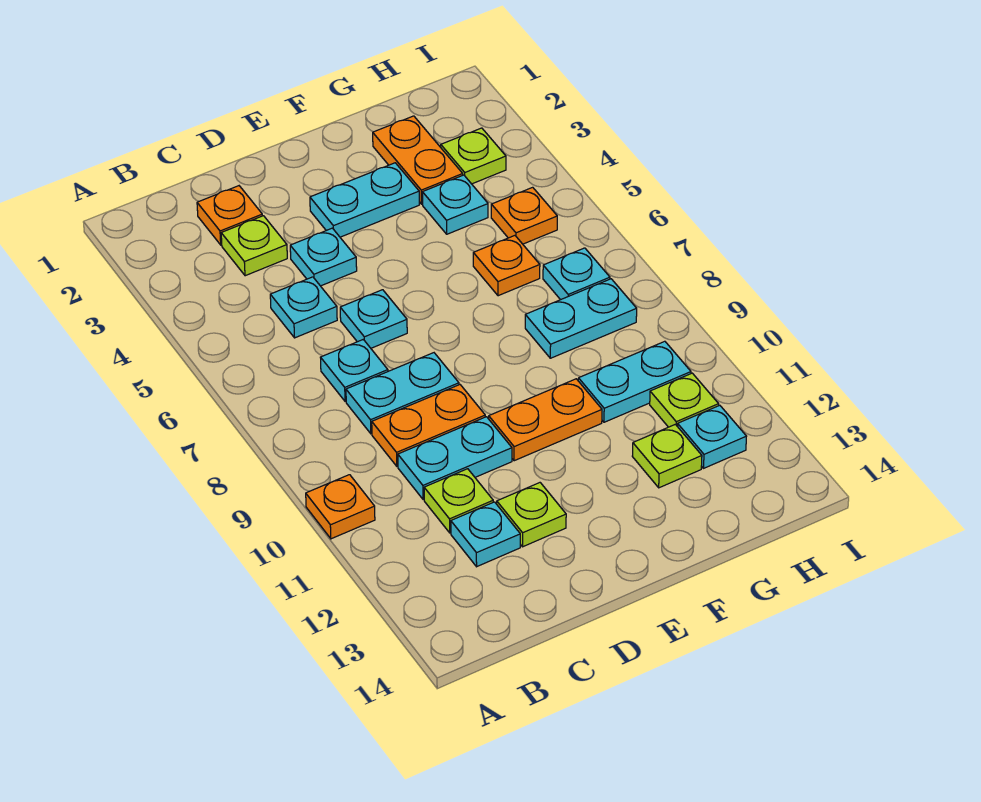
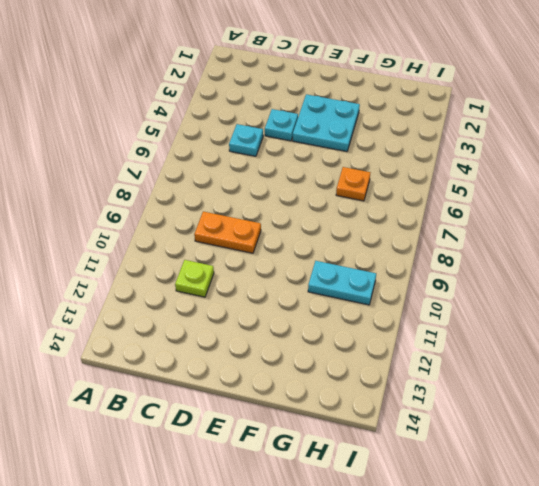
cyan 2x2 plate [293,94,360,152] -> cyan 1x2 plate [310,163,419,237]
none -> orange 1x1 plate [306,475,375,539]
none -> orange 1x1 plate [197,186,262,245]
none -> lime 1x1 plate [221,216,287,276]

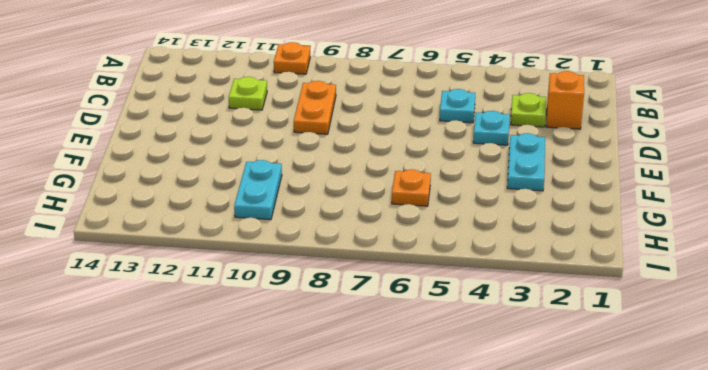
orange 1x1 brick [546,71,584,129] -> orange 1x1 plate [197,186,262,245]
none -> cyan 1x1 plate [320,340,388,401]
none -> cyan 1x2 plate [346,353,459,434]
none -> cyan 1x2 plate [398,417,512,499]

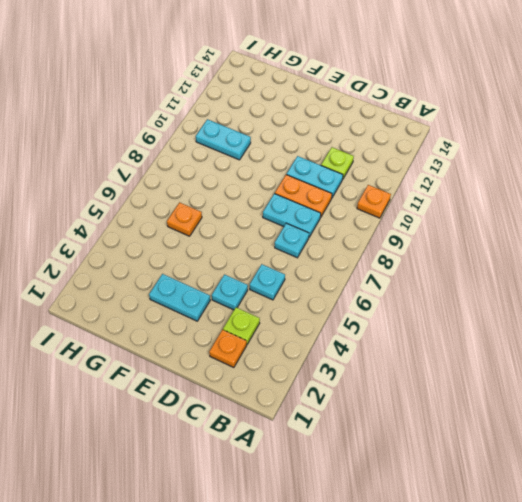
none -> cyan 1x1 plate [451,502,520,567]
none -> cyan 1x1 plate [340,290,407,348]
none -> lime 1x1 plate [497,483,566,547]

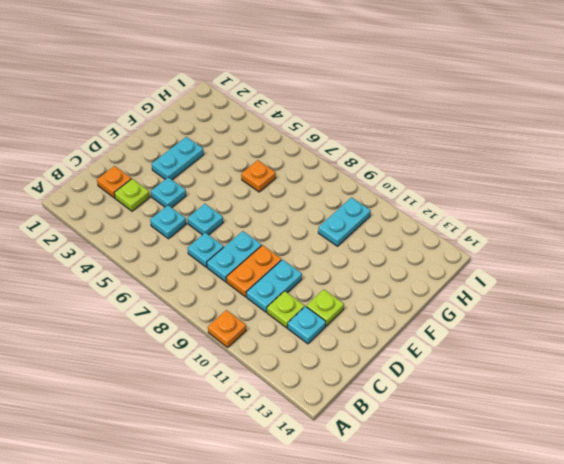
none -> orange 1x2 plate [489,379,602,461]
none -> orange 1x2 plate [373,116,463,204]
none -> cyan 1x1 plate [422,175,488,234]

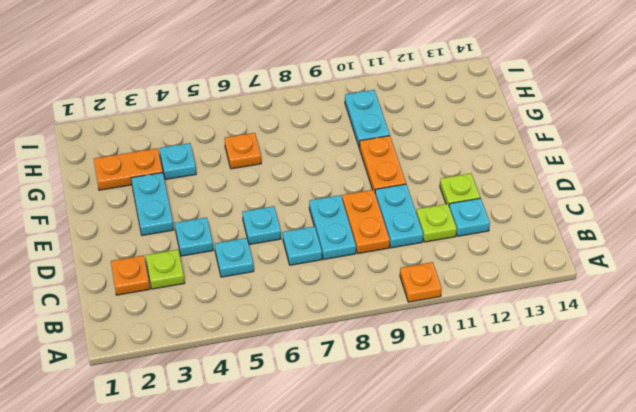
none -> cyan 1x2 plate [525,279,637,358]
none -> lime 1x1 plate [632,424,702,488]
none -> lime 1x1 plate [441,128,506,184]

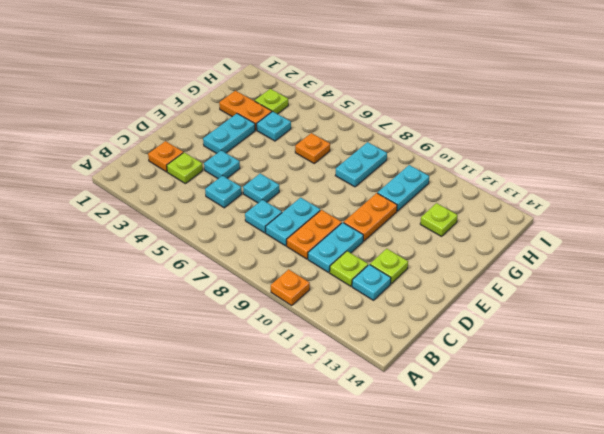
none -> orange 1x1 plate [491,187,557,244]
none -> cyan 1x1 plate [543,248,610,300]
none -> lime 1x1 plate [650,373,719,427]

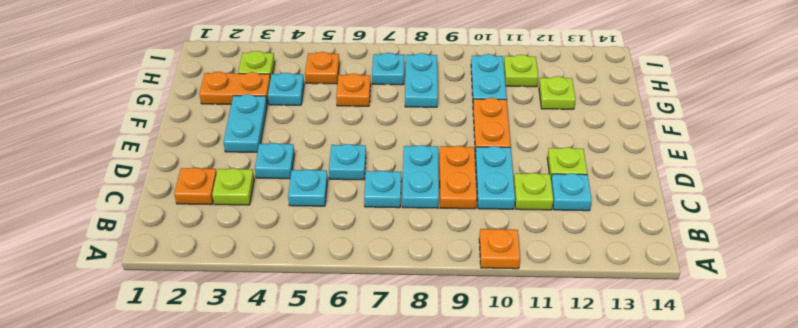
none -> cyan 1x1 plate [677,405,746,468]

